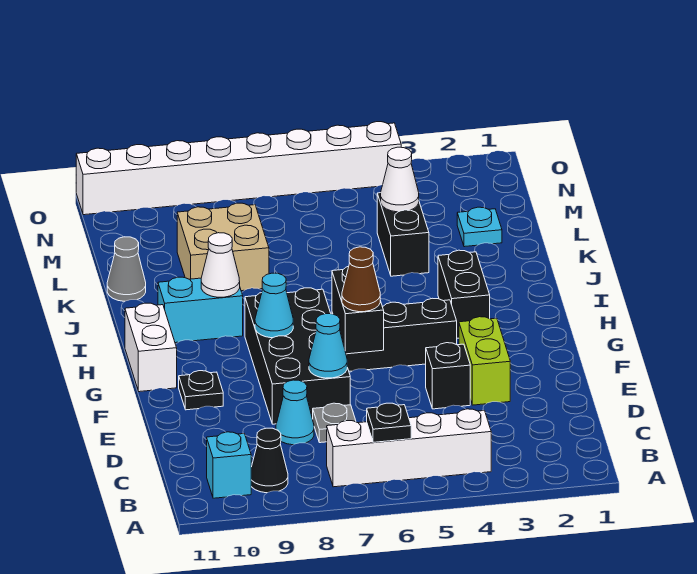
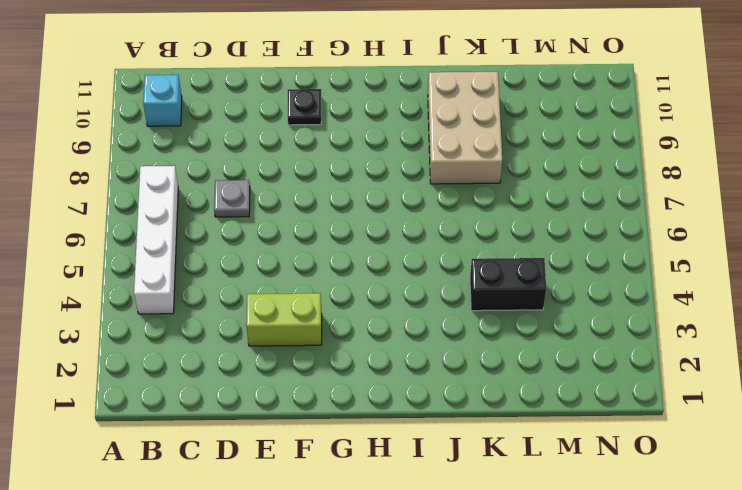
tan 2x3 brick [428,72,502,184] -> tan 2x2 brick [177,203,269,291]
none -> black 1x1 cone [251,428,288,493]
none -> cyan 1x1 cone [276,380,314,445]
none -> black 1x1 brick [426,343,470,409]

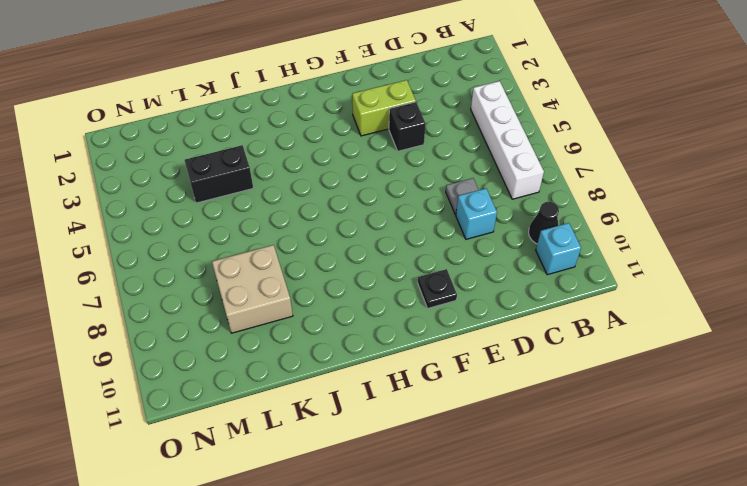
cyan 1x1 brick [456,188,497,239] -> cyan 1x1 cone [276,380,314,445]
none -> black 2x4 brick [245,288,350,424]
none -> black 1x3 brick [332,298,457,371]
none -> white 1x2 brick [125,303,177,392]

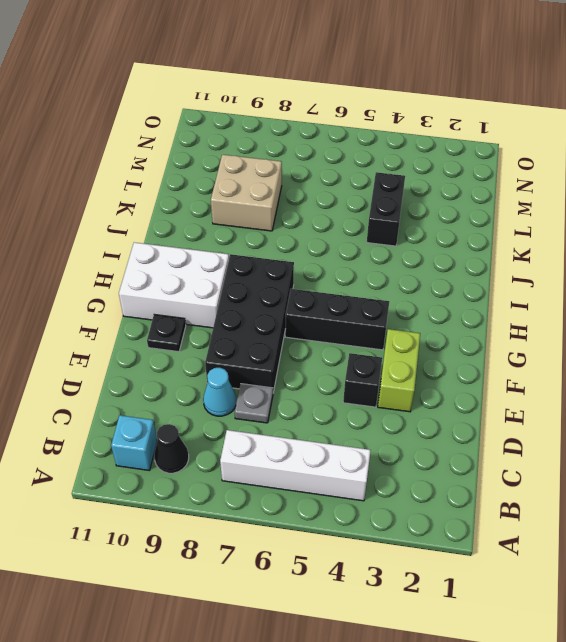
white 2x3 brick [119,242,229,328] -> white 1x2 brick [125,303,177,392]
none -> black 1x2 brick [438,250,490,338]
none -> cyan 1x2 brick [158,277,243,343]
none -> grey 1x1 cone [107,237,146,301]

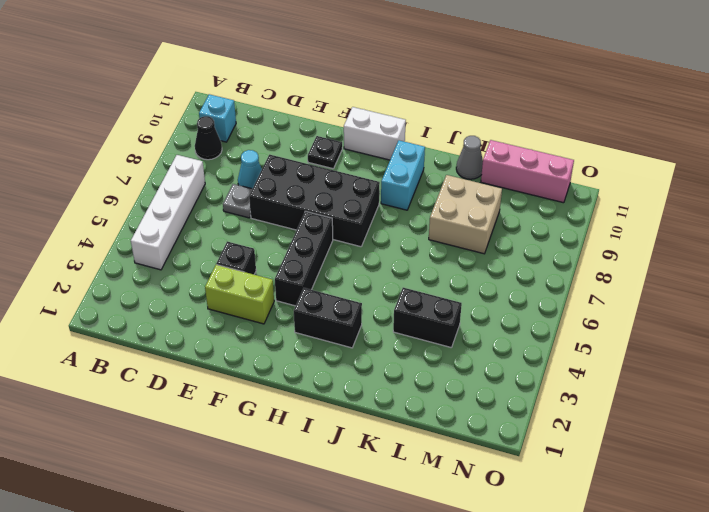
pink 1x3 brick [481,140,574,203] -> none
none -> cyan 1x1 plate [457,207,502,247]
none -> white 1x8 brick [76,122,401,215]
none -> black 1x1 plate [367,403,411,442]

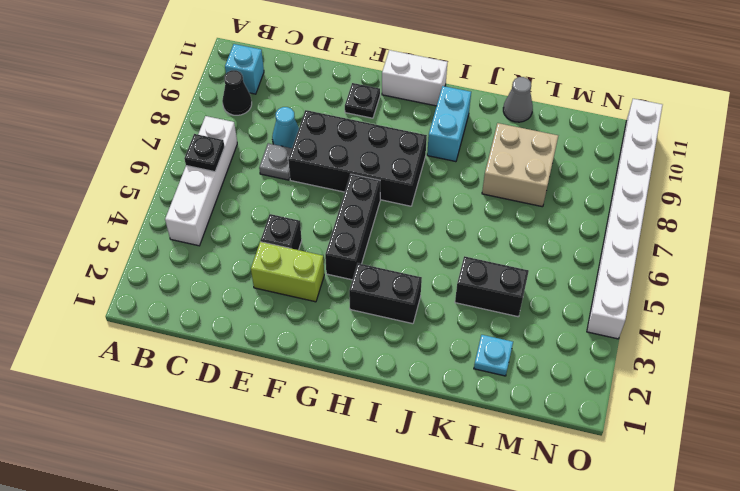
none -> cyan 1x1 cone [309,314,347,378]
none -> black 1x2 brick [332,266,384,354]
none -> cyan 1x1 cone [255,273,293,338]

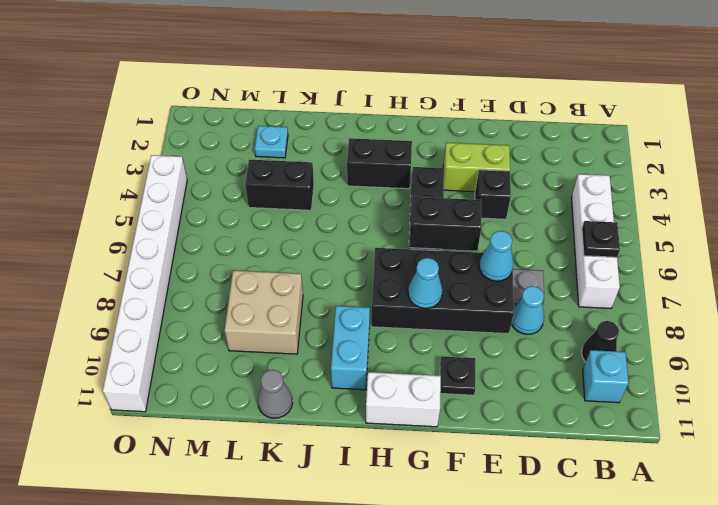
none -> white 1x1 cone [201,233,240,297]
none -> white 1x1 cone [381,147,419,212]
none -> brown 1x1 cone [342,247,380,312]

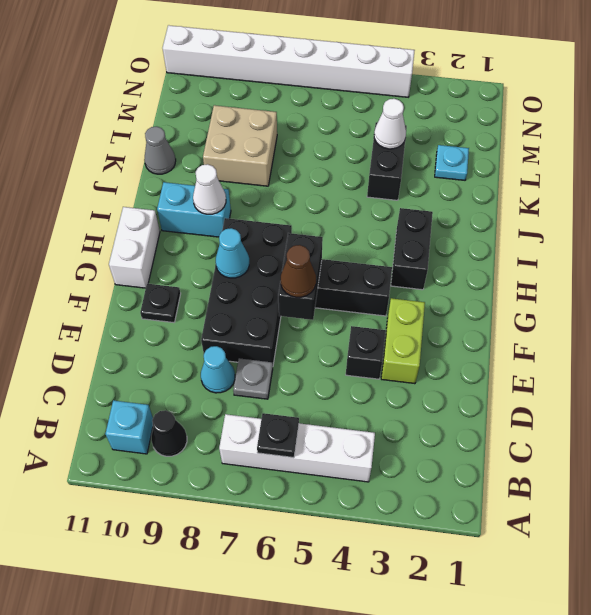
none -> cyan 1x1 cone [309,314,347,378]

